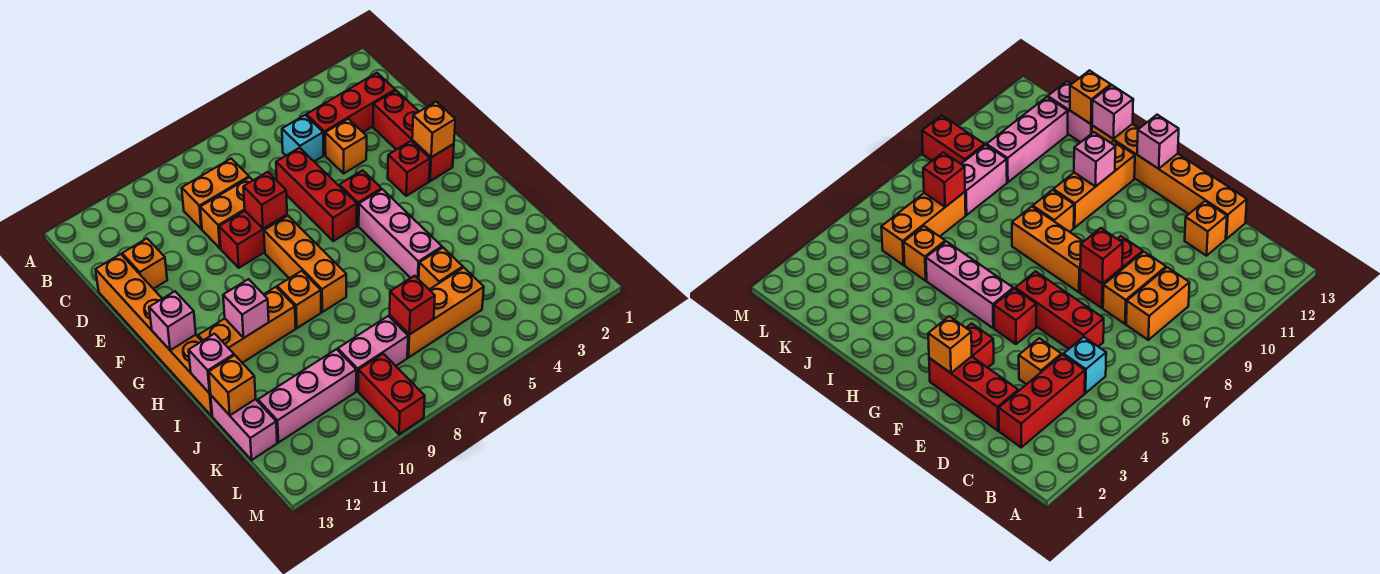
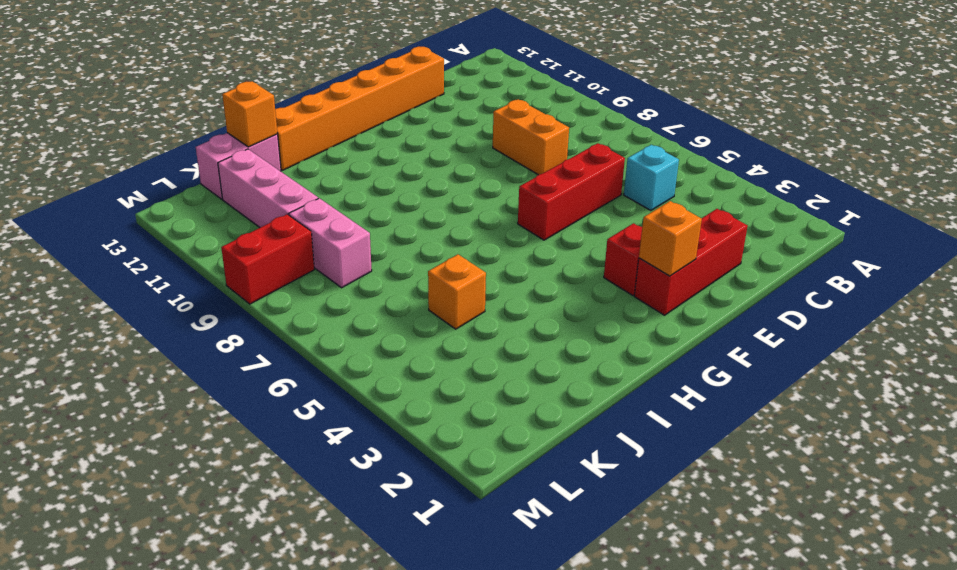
none -> red 1x3 brick [306,73,395,155]
none -> orange 1x2 brick [182,159,249,229]
none -> orange 1x1 brick [325,119,367,173]

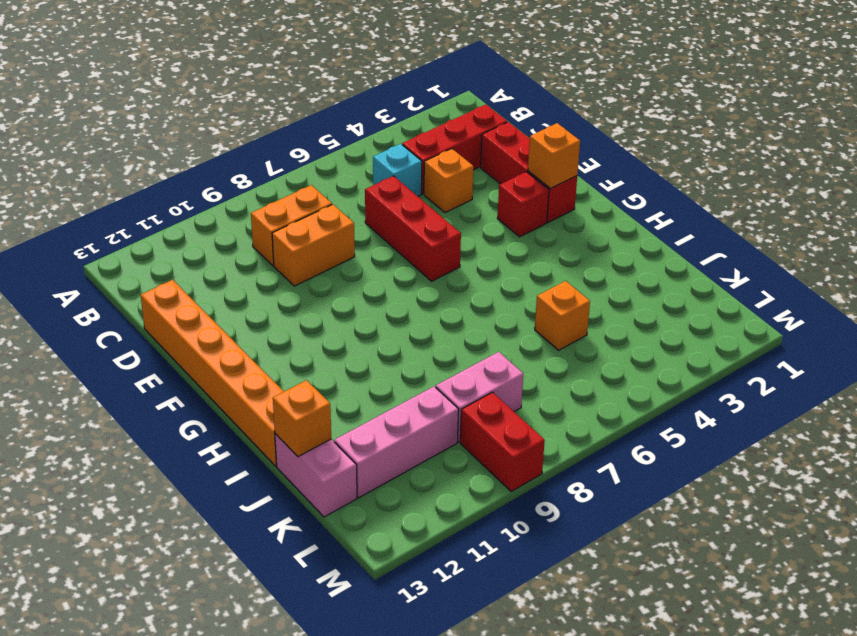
none -> orange 1x1 brick [122,239,167,289]
none -> red 1x2 brick [219,211,287,268]
none -> red 1x1 brick [339,170,381,226]

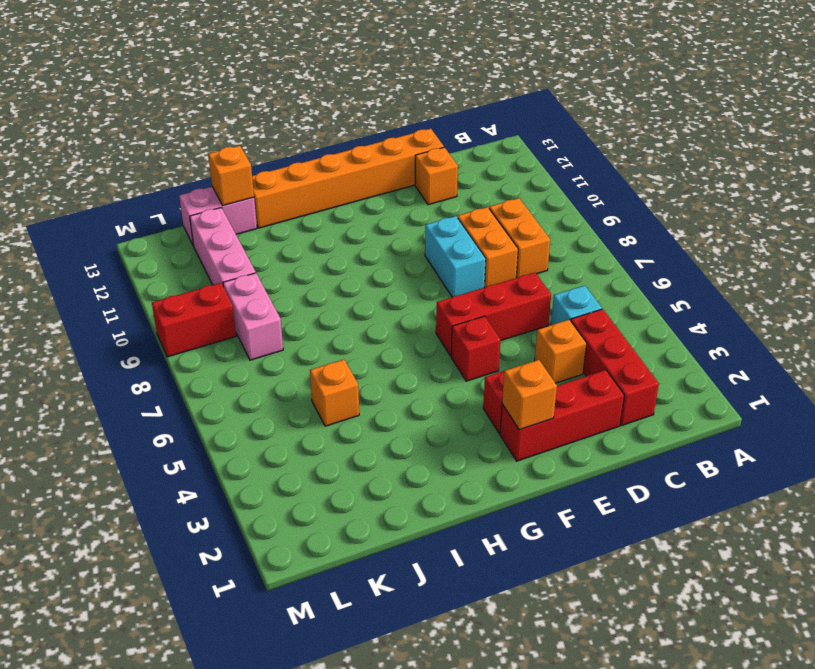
cyan 1x2 brick [425,216,486,297] -> red 1x2 brick [219,211,287,268]
none -> orange 1x3 brick [264,216,346,312]
none -> pink 1x3 brick [359,189,442,279]
none -> orange 1x1 brick [277,271,321,328]

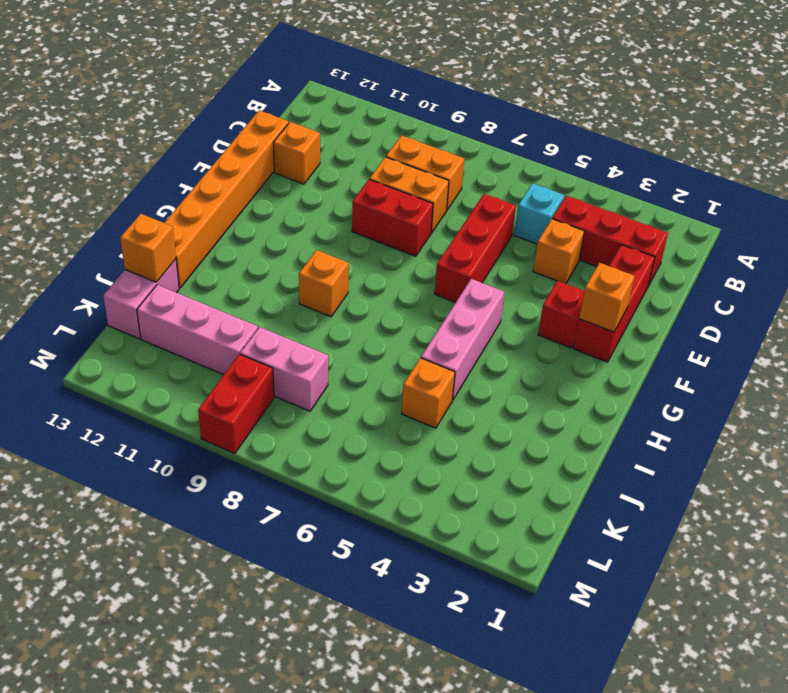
none -> red 1x1 brick [339,170,381,226]
none -> orange 1x3 brick [264,216,346,312]
none -> orange 1x3 brick [198,287,296,363]

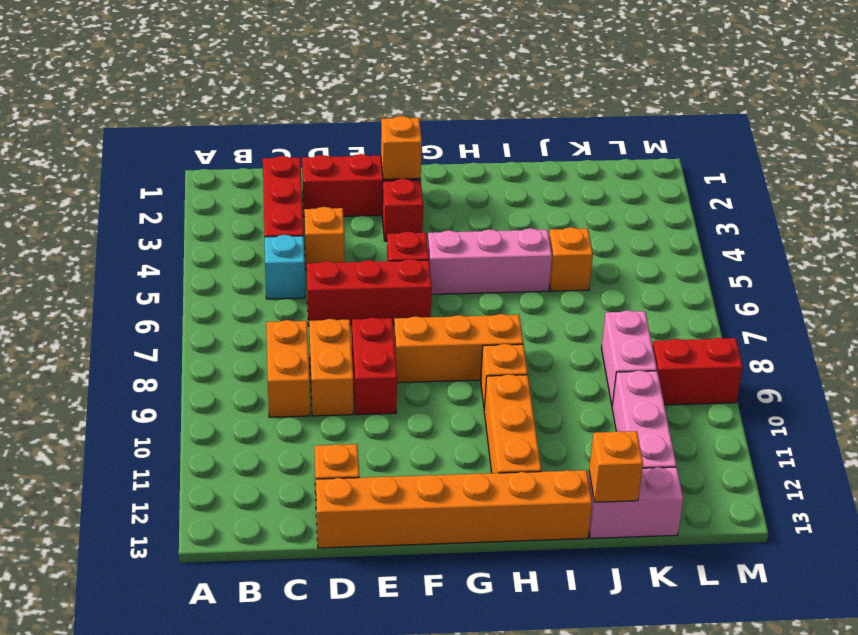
none -> orange 1x3 brick [389,268,484,357]
none -> red 1x1 brick [243,172,287,229]
none -> pink 1x1 brick [149,291,196,350]

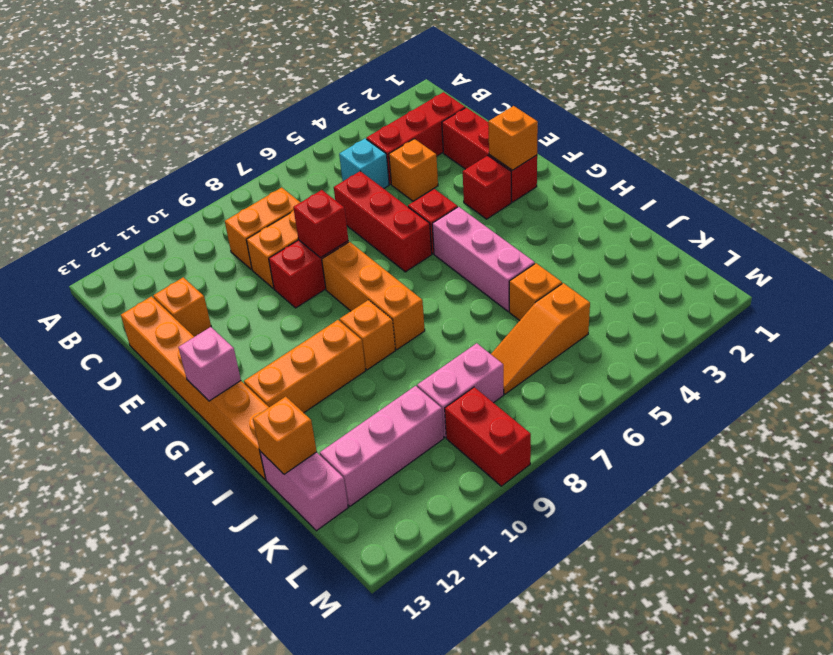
orange 1x3 slope [491,283,590,394] -> orange 1x3 brick [389,268,484,357]
none -> pink 1x1 brick [223,279,269,338]
none -> pink 1x1 brick [189,334,234,393]
none -> red 1x1 brick [390,276,435,335]

